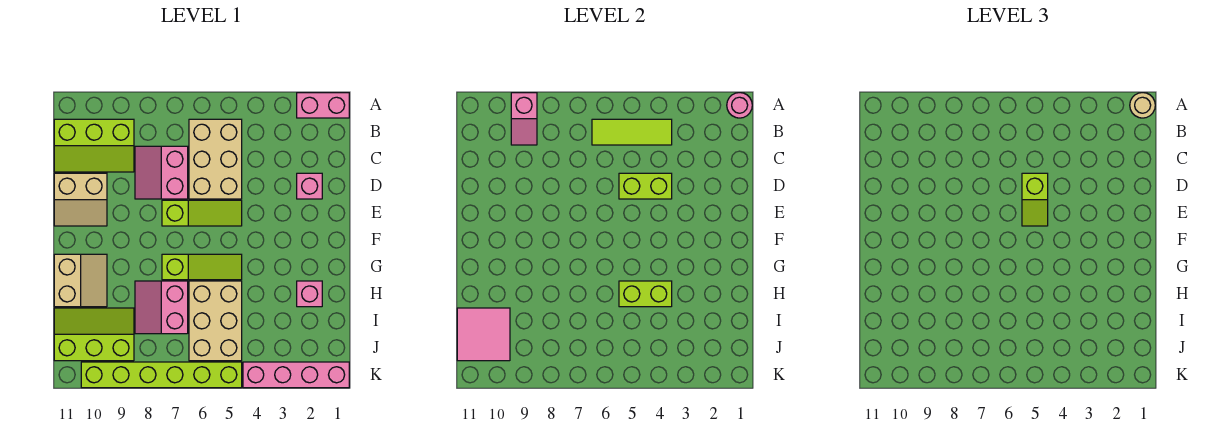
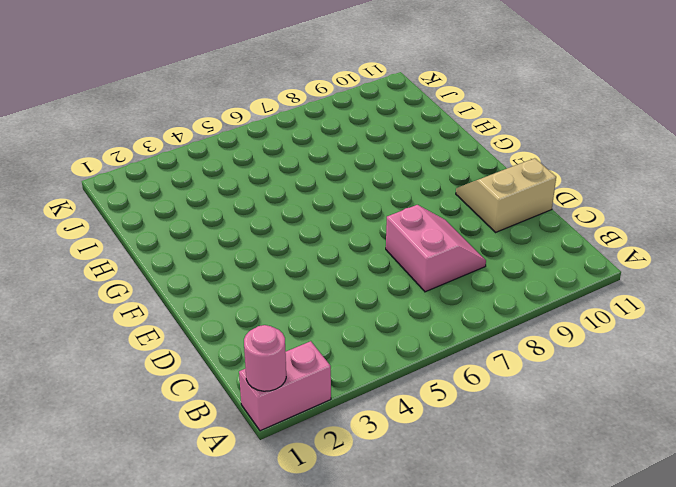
none -> tan 2x3 brick [189,119,242,199]
none -> lime 2x3 slope [54,119,134,172]
none -> pink 1x1 brick [297,173,322,199]

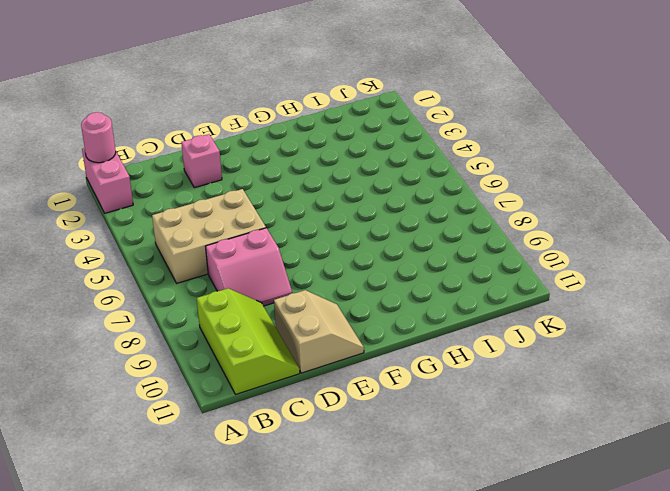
none -> lime 1x3 slope [162,200,242,226]
none -> lime 1x3 slope [162,254,242,280]
none -> tan 2x2 slope [54,254,107,307]

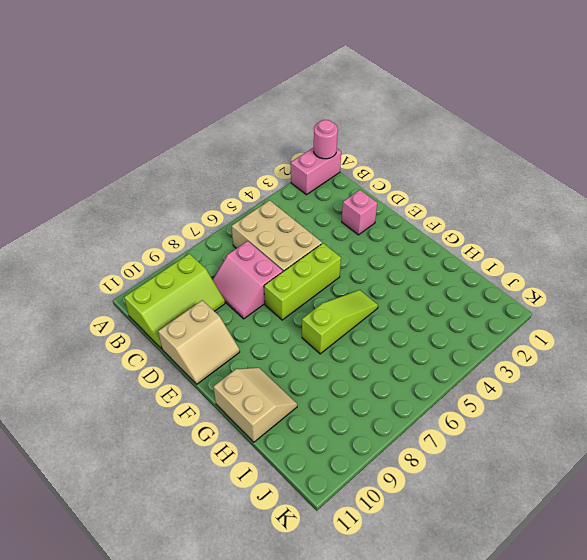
lime 1x3 brick [264,243,341,320] -> lime 1x3 slope [162,200,242,226]
none -> pink 1x1 brick [297,281,322,307]
none -> tan 2x3 brick [189,281,242,361]
none -> pink 2x2 slope [135,281,188,334]

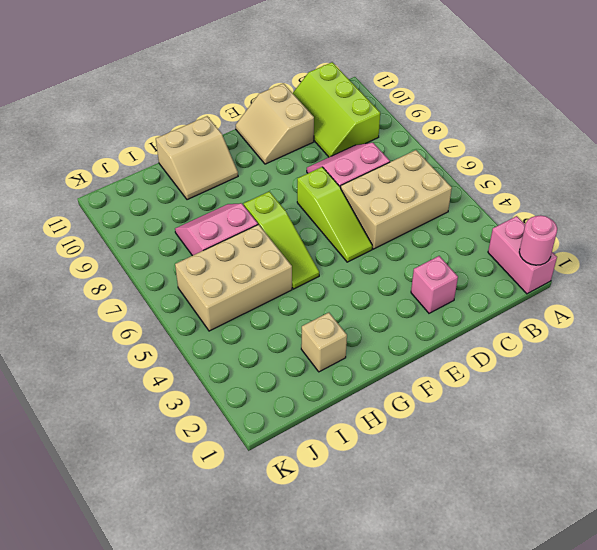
tan 1x1 brick [301,313,347,372] -> pink 1x1 brick [297,281,322,307]
none -> lime 2x3 slope [54,308,134,361]
none -> pink 1x4 brick [243,362,349,388]
none -> lime 1x6 brick [81,362,242,388]

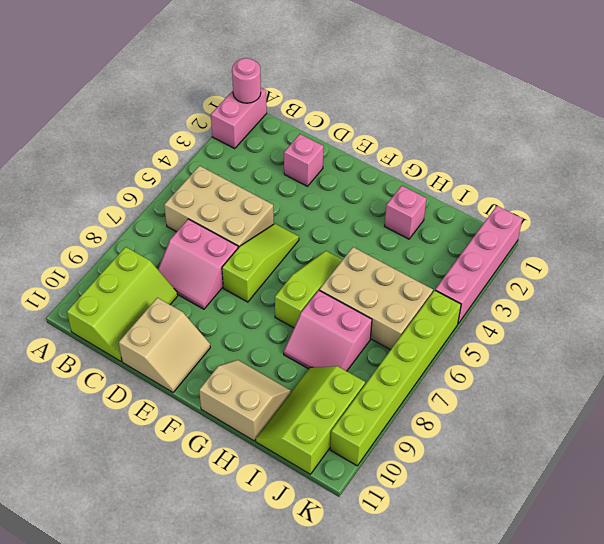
none -> pink 1x2 slope [511,93,537,145]
none -> lime 1x3 tile [592,119,672,145]
none -> lime 1x2 brick [619,173,672,199]

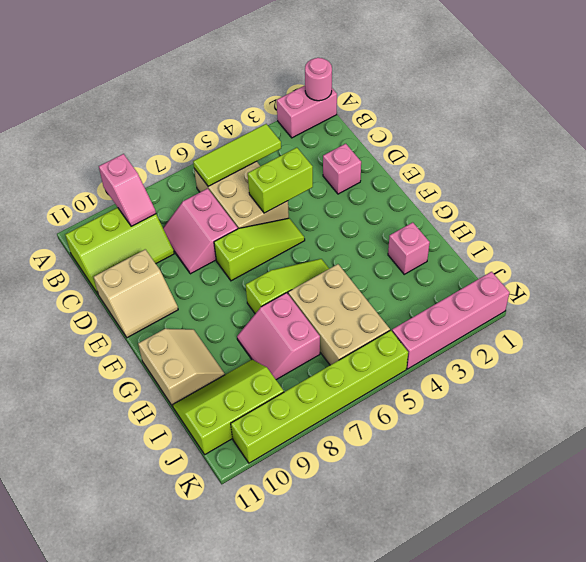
none -> lime 1x2 brick [619,281,672,307]
none -> pink 2x2 tile [457,308,510,361]
none -> tan 1x1 round brick [1130,93,1155,118]

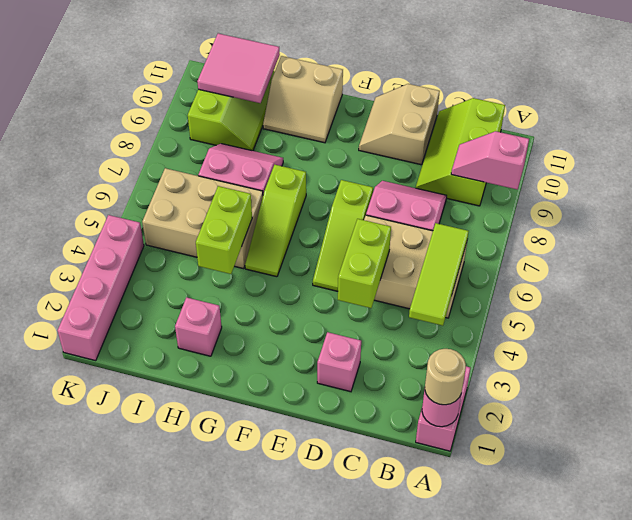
none -> lime 1x6 brick [81,362,242,388]
none -> lime 1x2 slope [1022,173,1048,226]

